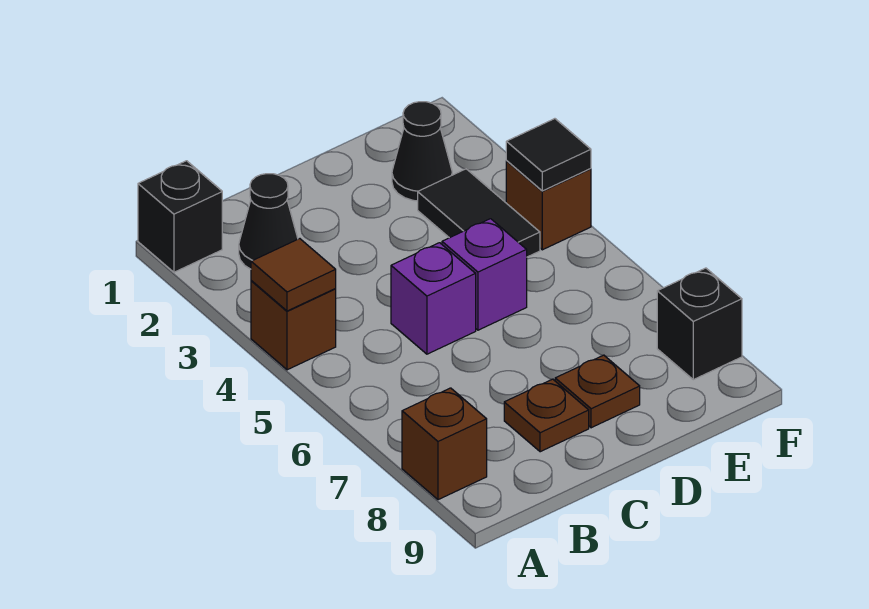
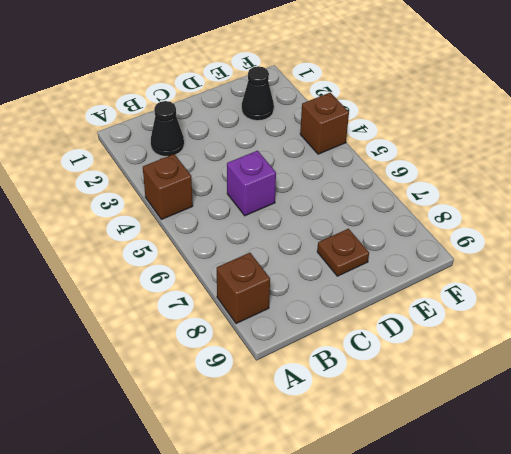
none -> black 1x1 brick [138,161,222,272]
none -> brown 1x1 plate [504,379,589,452]
none -> purple 1x1 brick [442,219,527,330]

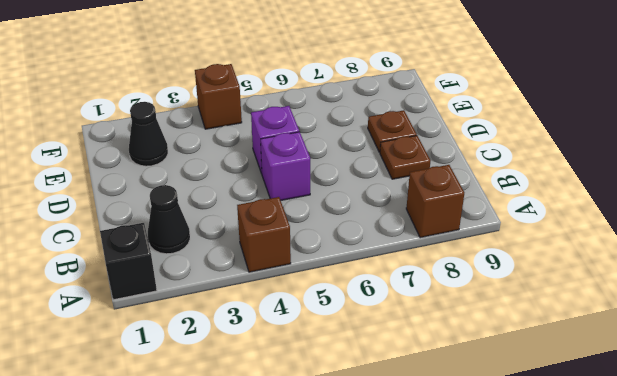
none -> black 1x2 tile [418,169,540,257]
none -> black 1x1 brick [657,268,742,380]
none -> brown 1x1 tile [251,239,336,311]

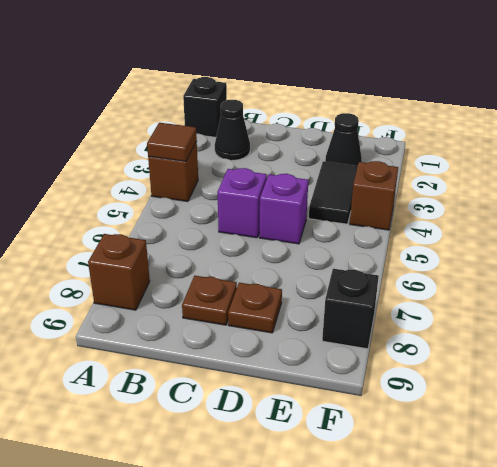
none -> black 1x1 tile [506,119,591,191]

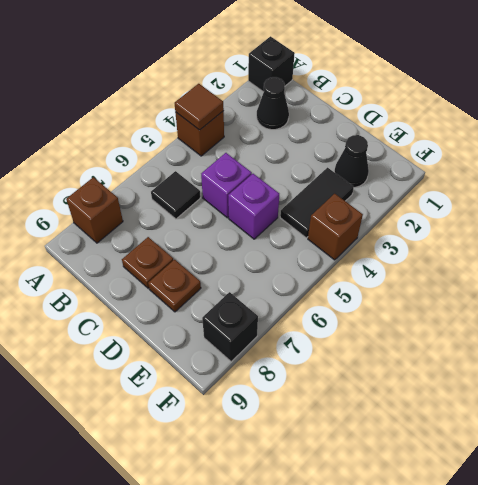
black 1x1 tile [151,171,200,219] -> black 1x1 tile moved to [506,119,591,191]

